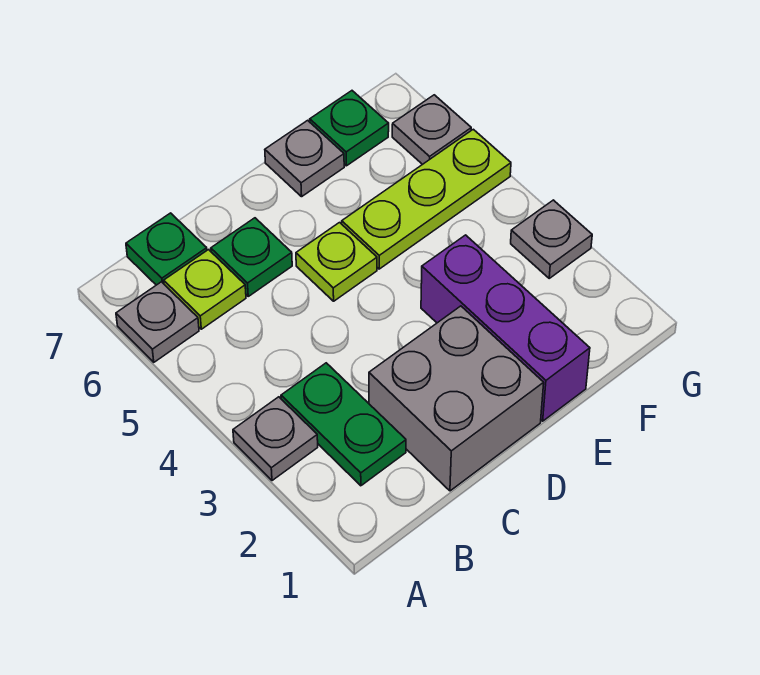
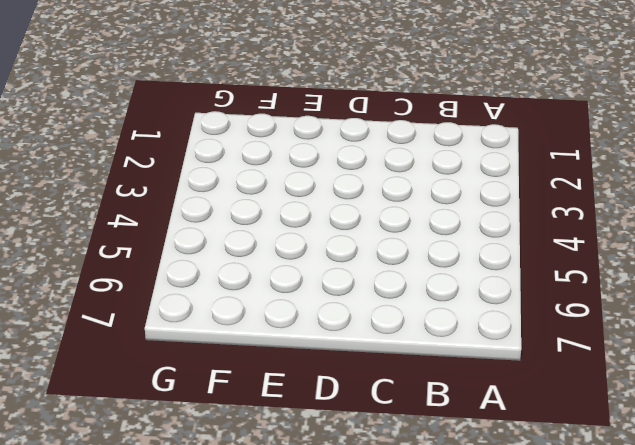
none -> grey 1x1 plate [233,397,318,481]
none -> grey 1x1 plate [116,282,199,362]
none -> green 1x2 plate [281,363,406,486]

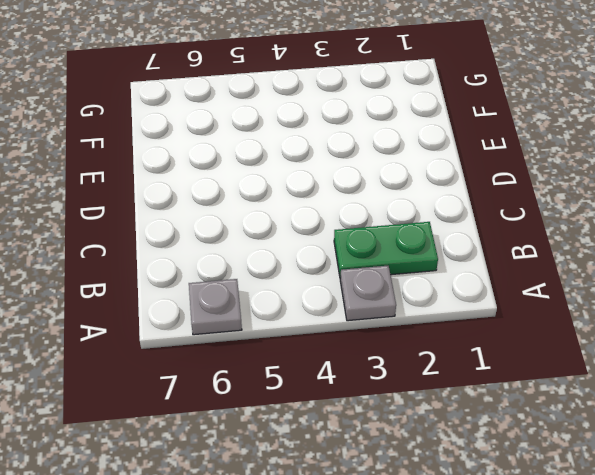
none -> lime 1x1 plate [164,250,246,329]
none -> green 1x1 plate [126,213,207,285]
none -> grey 2x2 brick [369,306,544,491]

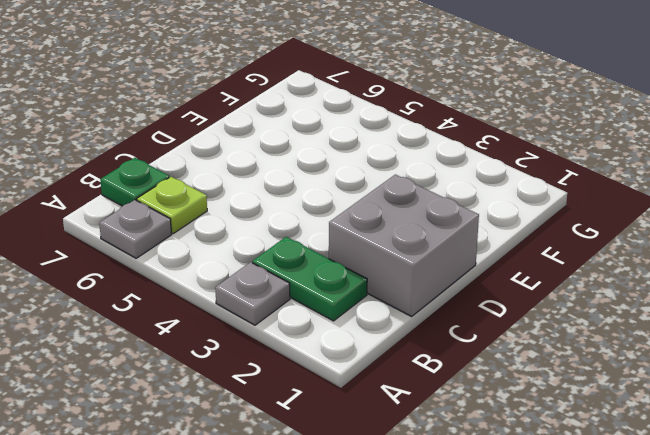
none -> green 1x1 plate [211,218,292,296]
none -> lime 1x1 plate [296,223,377,301]
none -> purple 1x3 brick [421,235,590,421]

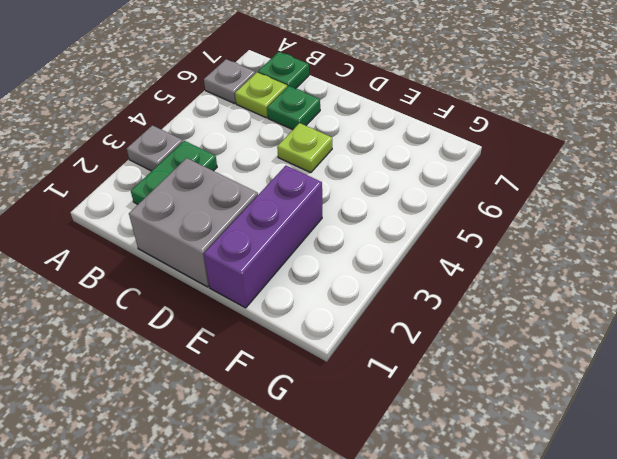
none -> lime 1x3 plate [342,129,511,269]
none -> grey 1x1 plate [265,120,344,197]
none -> green 1x1 plate [310,91,389,166]

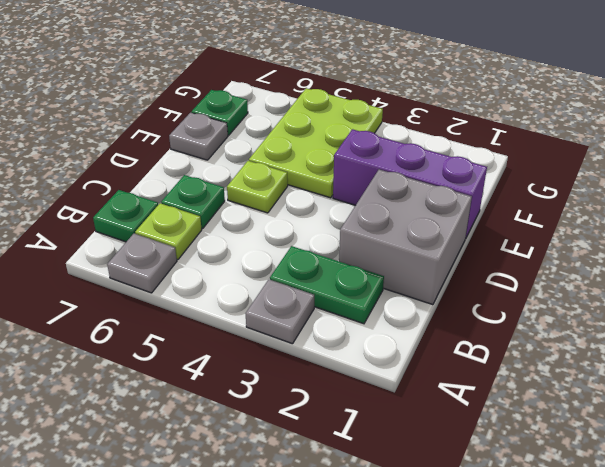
lime 2x3 plate [249,88,383,198] -> lime 1x3 plate [342,129,511,269]
none -> grey 1x1 plate [511,200,592,278]
none -> grey 1x1 plate [392,95,471,164]

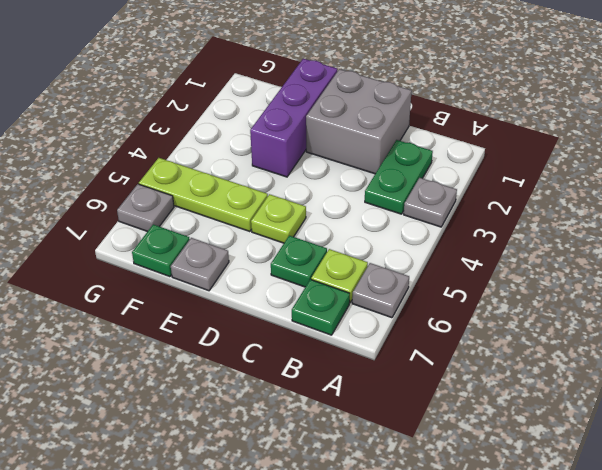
none -> grey 1x1 plate [511,200,592,278]

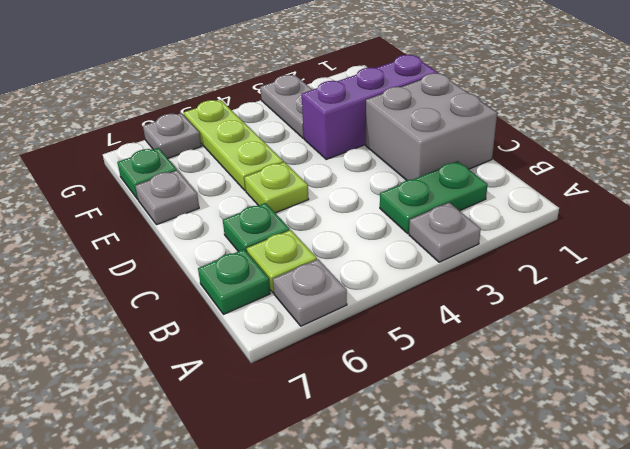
grey 1x2 plate [260,75,312,138] -> grey 1x1 plate [511,200,592,278]

